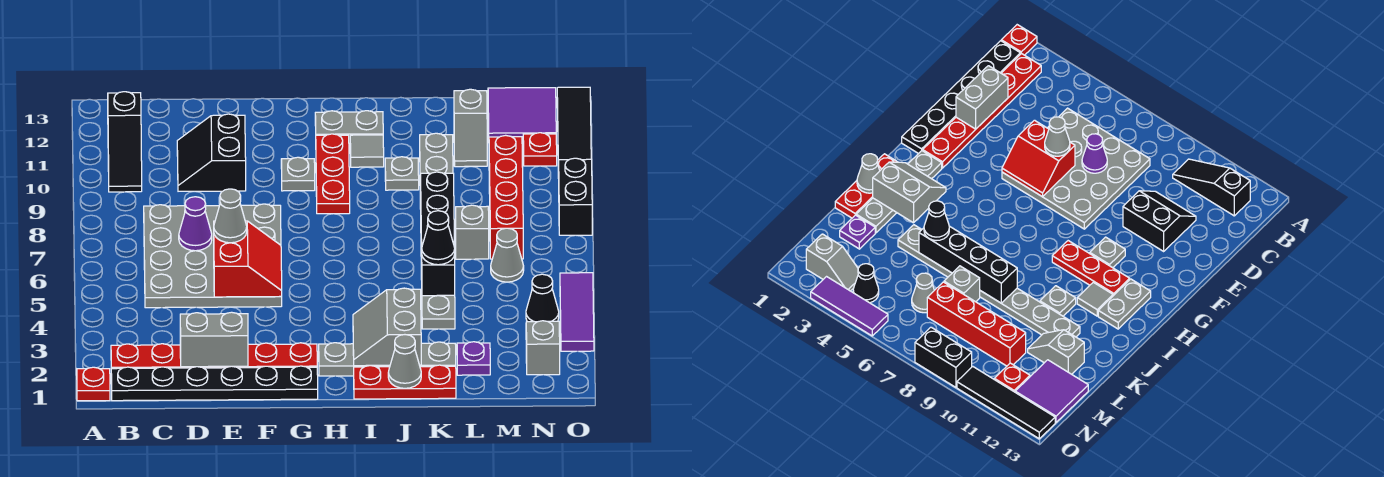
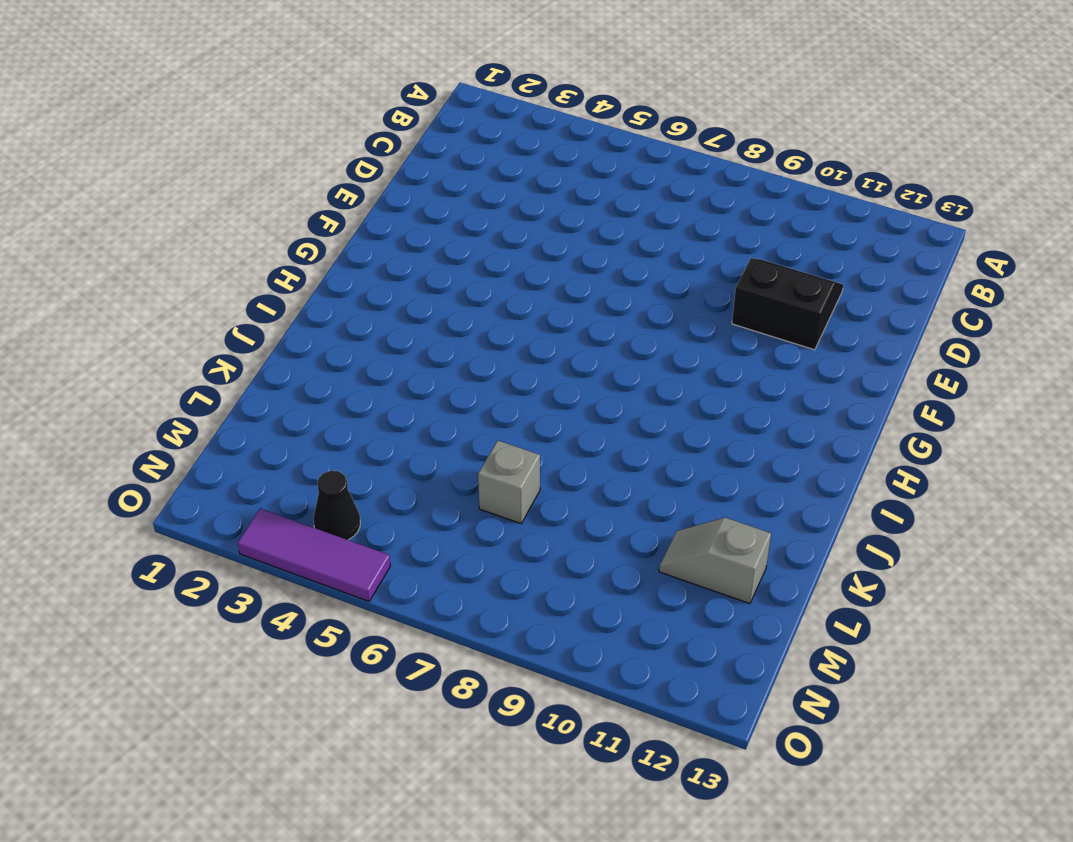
none -> red 1x1 plate [77,367,110,401]
none -> black 1x6 plate [111,366,318,401]
none -> red 1x6 plate [111,343,317,369]
none -> black 1x3 slope [108,92,142,192]

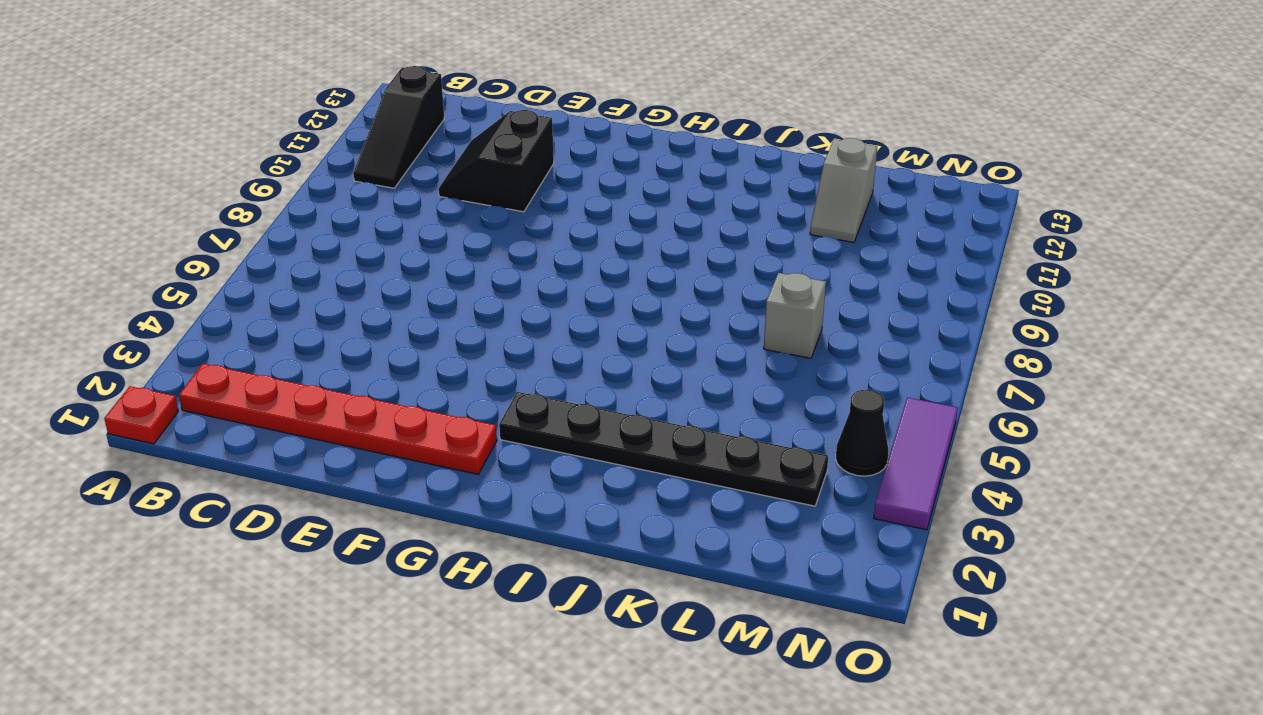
black 1x6 plate [499,392,828,506] -> black 1x6 plate moved to [111,366,318,401]
none -> grey 4x4 plate [144,204,282,308]
none -> grey 1x1 plate [281,157,315,191]
none -> grey 1x4 plate [319,342,456,376]
none -> red 1x3 plate [316,134,350,214]

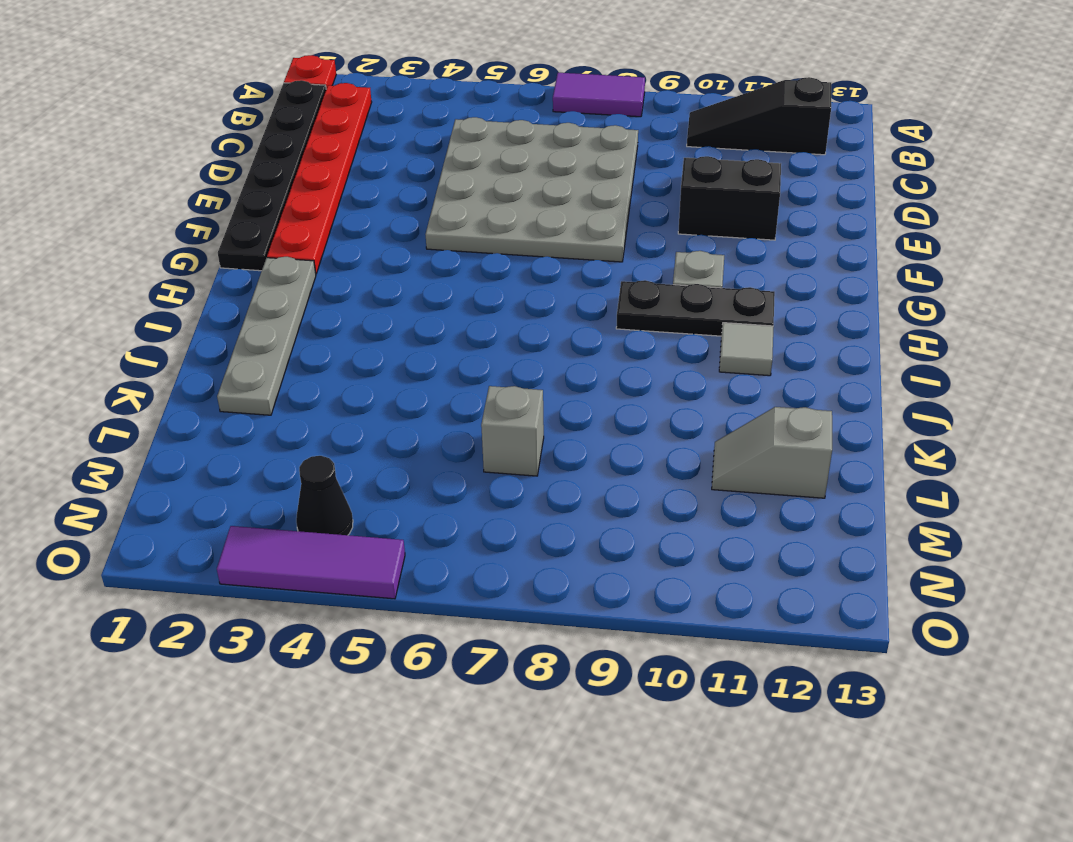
purple 1x2 tile [553,73,645,117] -> none
black 1x3 plate [616,280,775,336] -> red 1x3 plate [316,134,350,214]
none -> grey 1x2 plate [315,111,383,144]
none -> red 1x3 plate [354,365,456,399]
none -> grey 1x1 plate [385,157,419,190]
none -> grey 1x8 plate [420,133,455,329]

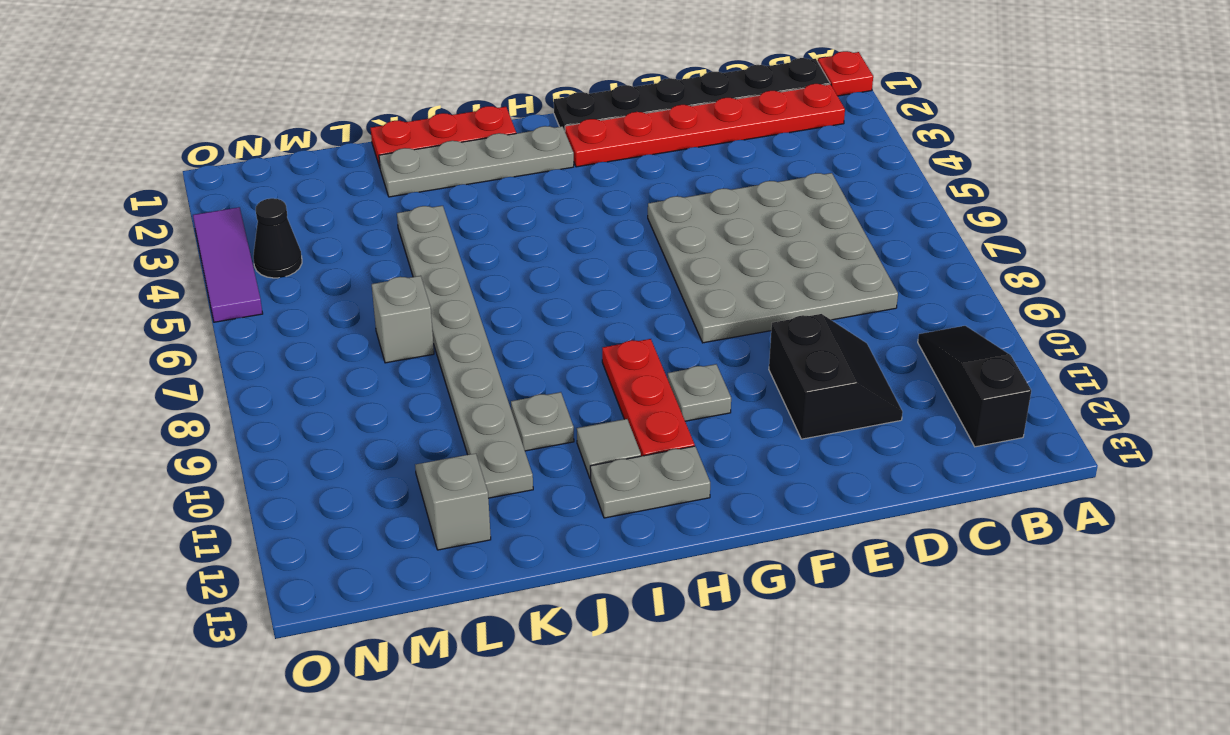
none -> purple 1x1 plate [457,342,490,375]
none -> grey 1x1 cone [491,228,524,282]
none -> red 1x4 brick [489,135,523,259]
none -> purple 2x2 tile [488,88,556,143]

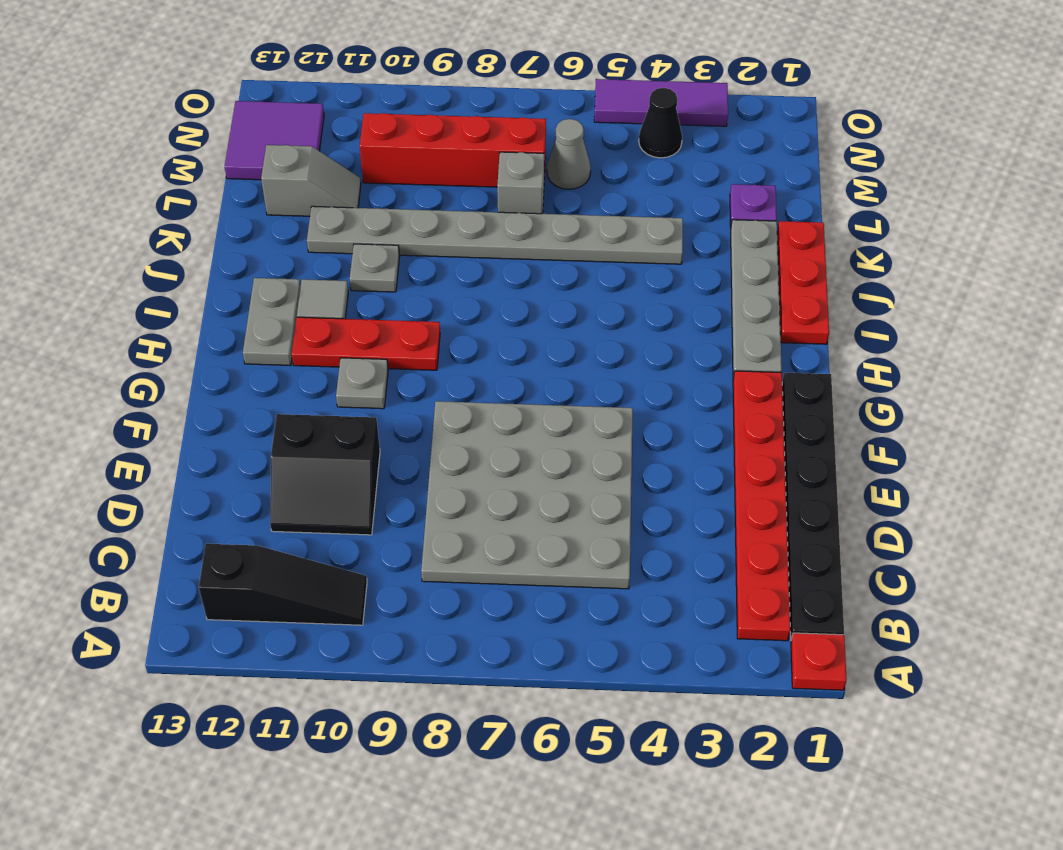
none -> grey 1x2 slope [526,321,560,375]
none -> red 1x1 plate [523,133,557,166]
none -> black 1x2 brick [559,158,592,235]
none -> black 1x4 tile [557,87,591,178]

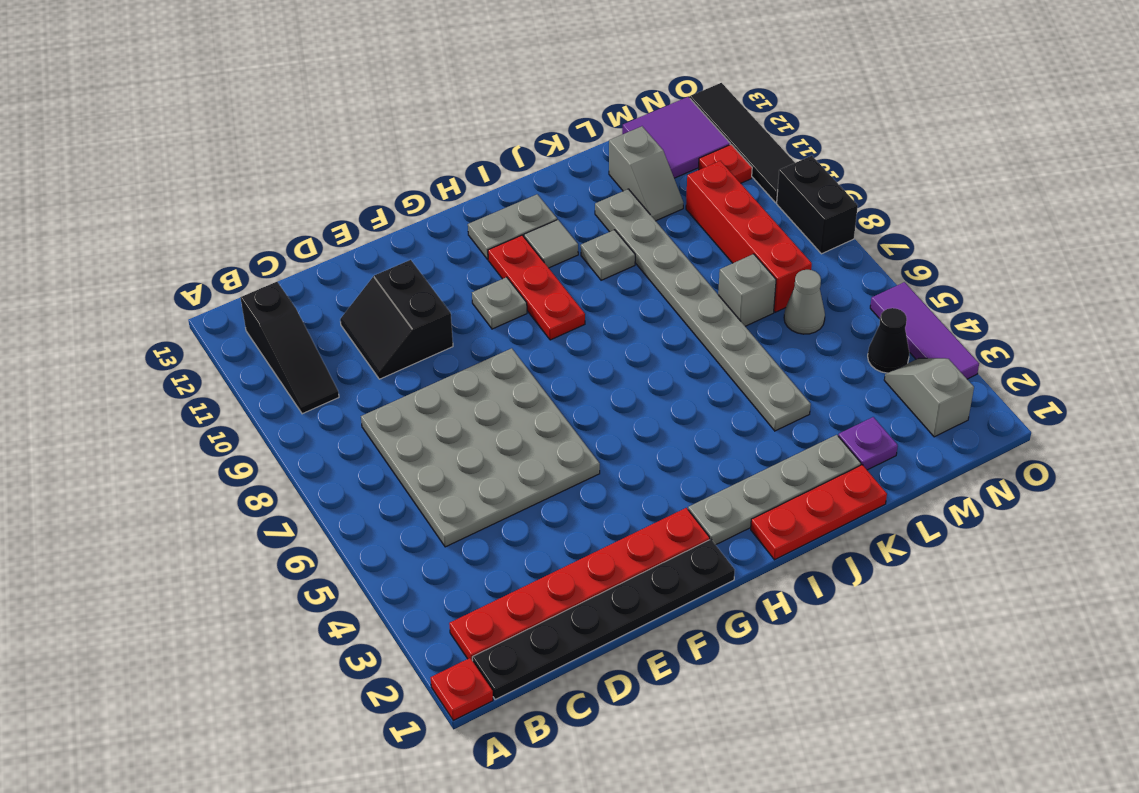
none -> grey 1x2 brick [180,312,248,367]
none -> purple 1x1 cone [179,197,212,251]
none -> red 2x2 slope [214,221,282,297]
none -> grey 2x2 slope [353,288,421,366]

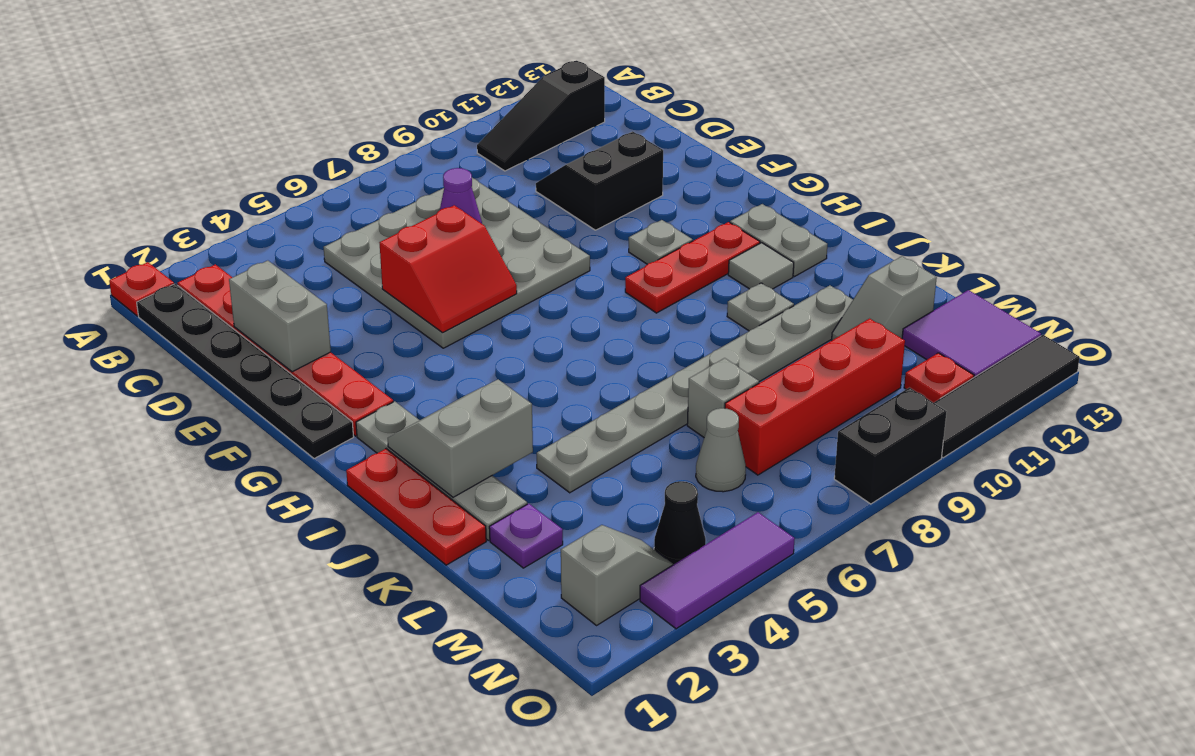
none -> grey 1x1 cone [388,335,421,388]
none -> black 1x4 brick [420,172,455,296]
none -> grey 1x1 cone [214,189,247,243]
none -> black 1x1 cone [422,211,455,265]

